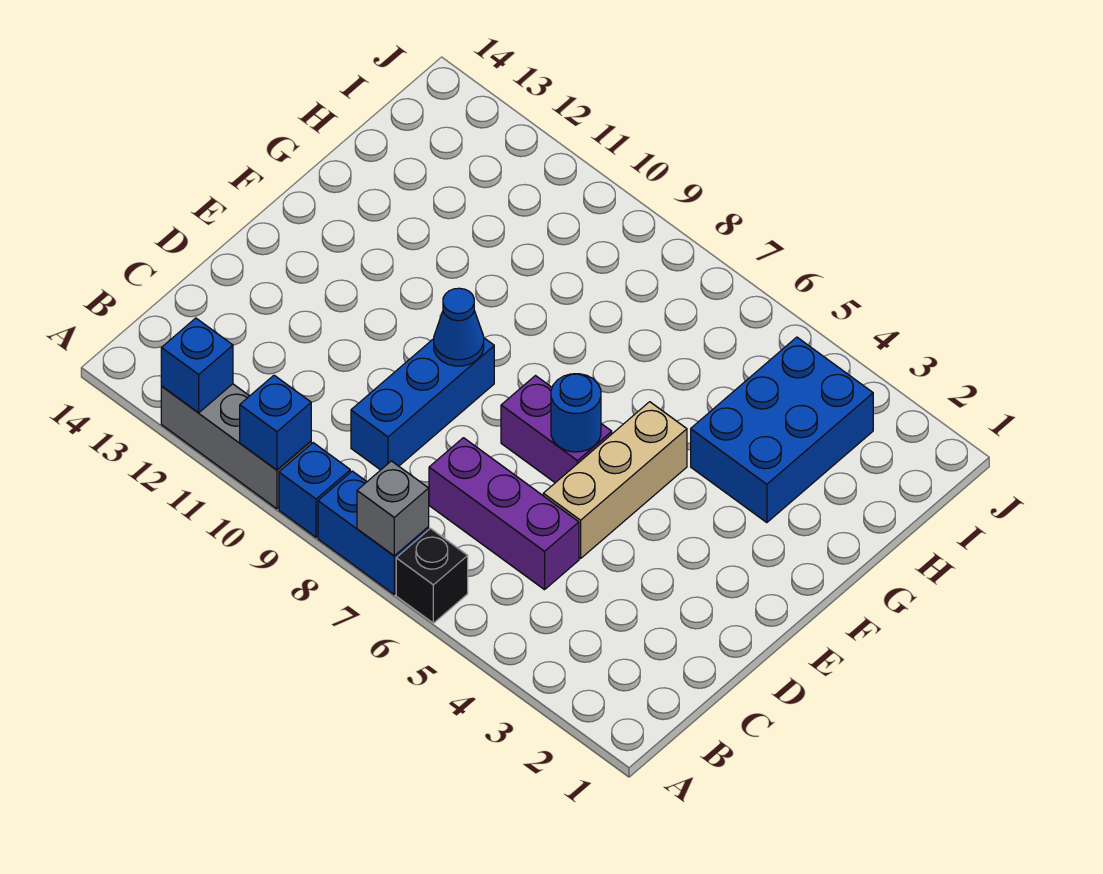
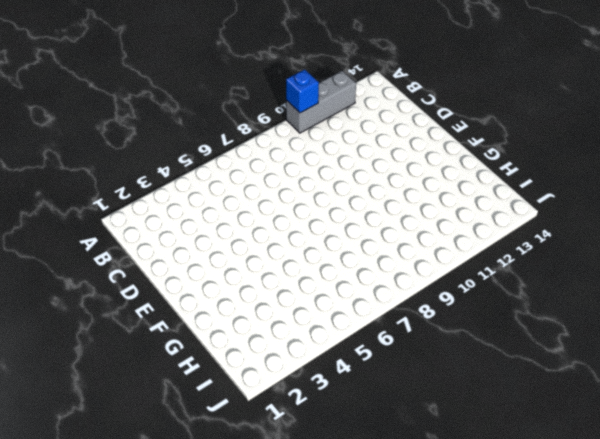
none -> black 1x1 brick [396,528,468,623]
none -> blue 1x2 brick [318,471,429,594]
none -> blue 1x1 brick [279,443,350,537]

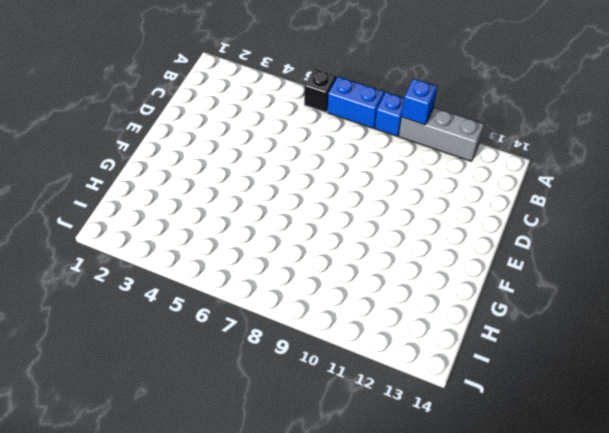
none -> purple 1x3 brick [429,438,579,590]
none -> blue 1x3 brick [351,338,494,470]
none -> tan 1x3 brick [543,402,687,559]

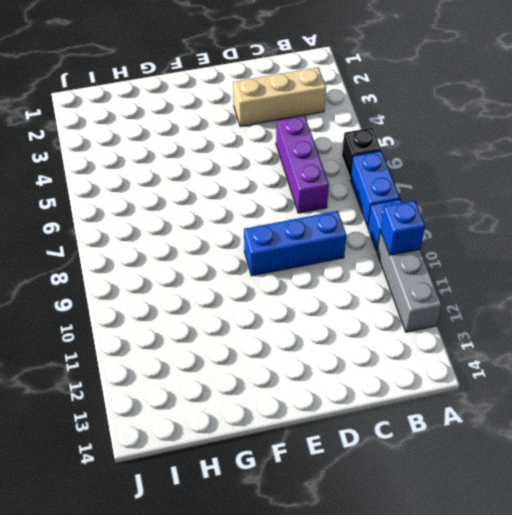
tan 1x3 brick [233,67,326,126] -> tan 1x3 brick moved to [543,402,687,559]
none -> purple 1x2 brick [501,376,612,483]
none -> blue 2x3 brick [691,337,873,523]
none -> grey 1x1 brick [357,461,429,556]

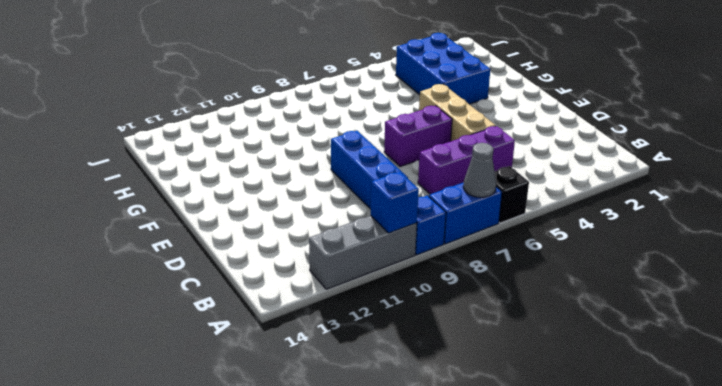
grey 1x1 cone [463,143,496,197] -> grey 1x1 brick [357,461,429,556]
none -> blue 1x1 brick [161,318,233,413]
none -> blue 1x1 round brick [551,374,601,452]
none -> blue 1x1 cone [434,288,484,366]

